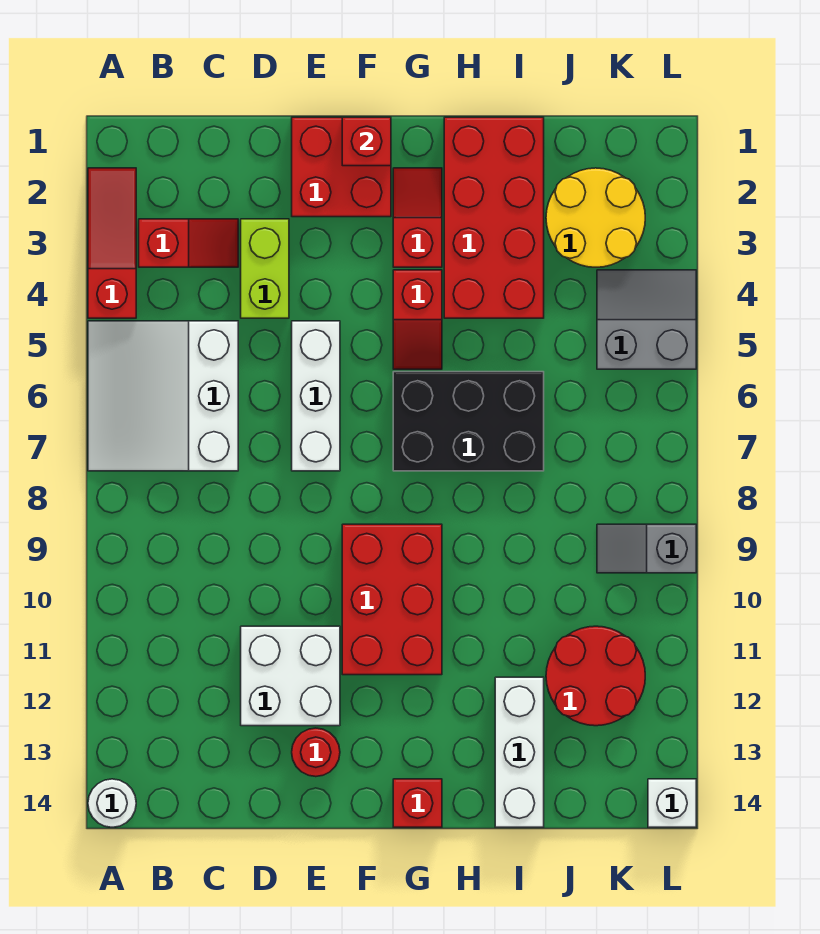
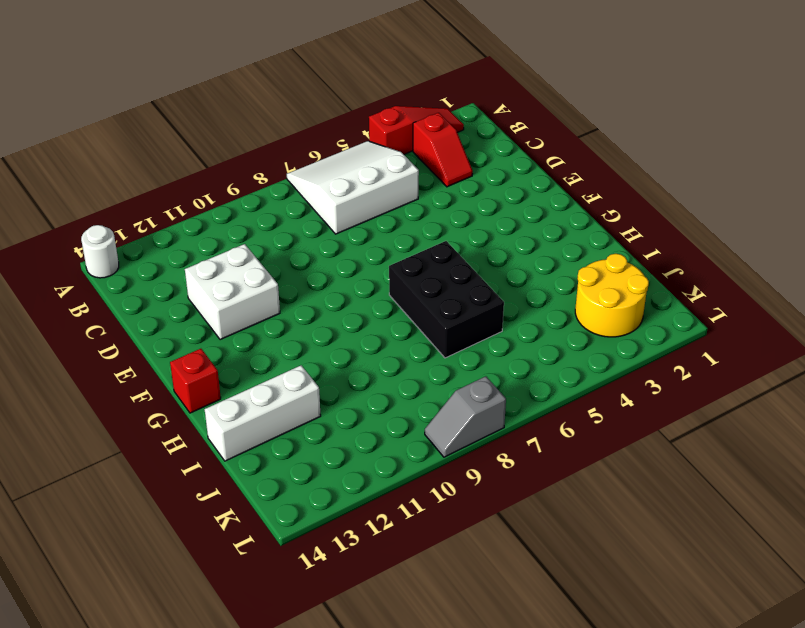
grey 1x2 slope [425,376,506,457] -> grey 1x2 slope turned to [597,524,696,573]
none -> lime 1x2 brick [241,219,289,318]
none -> red 2x2 brick [292,117,391,217]
none -> white 1x3 brick [292,321,340,471]

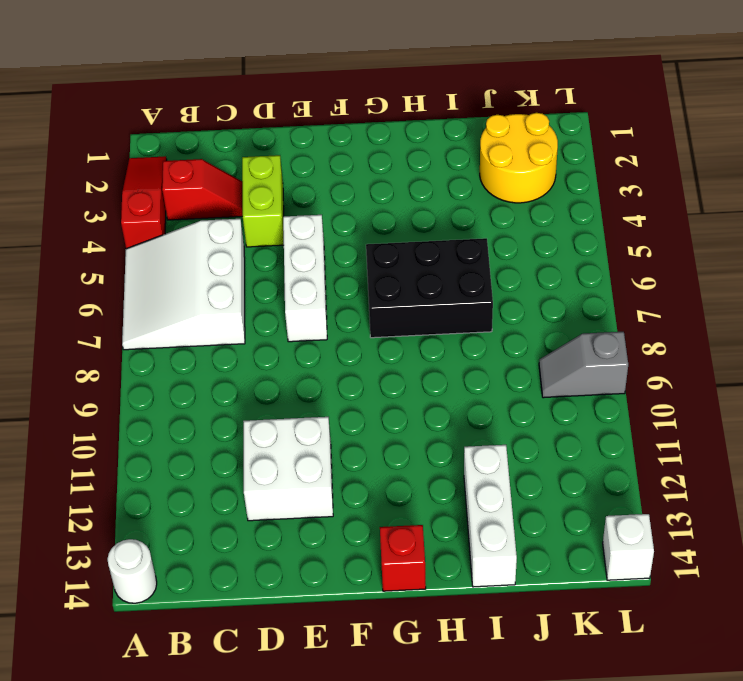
none -> red 2x2 brick [292,117,391,217]
none -> red 1x1 round brick [292,728,340,777]
none -> red 2x3 brick [342,524,442,675]

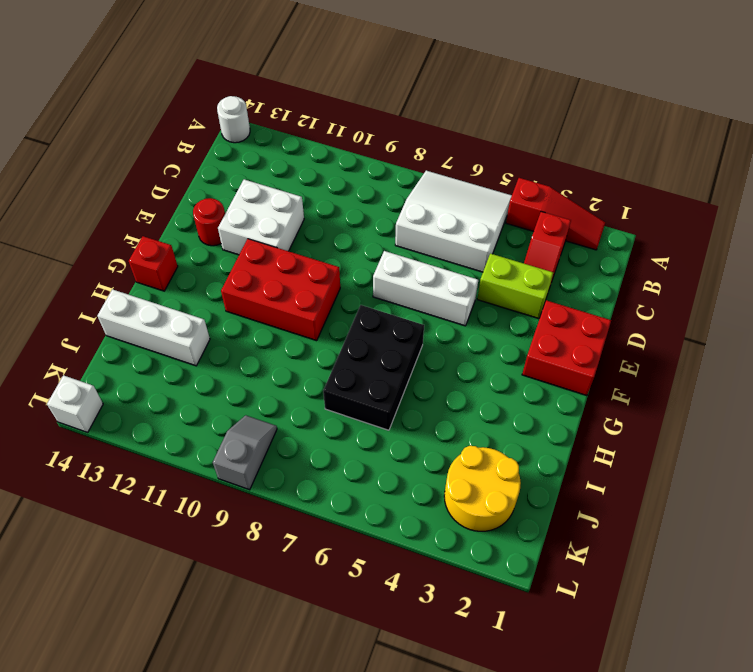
none -> red 1x2 slope [393,168,442,267]
none -> red 1x2 slope [393,270,442,369]
none -> red 2x4 brick [444,117,544,318]

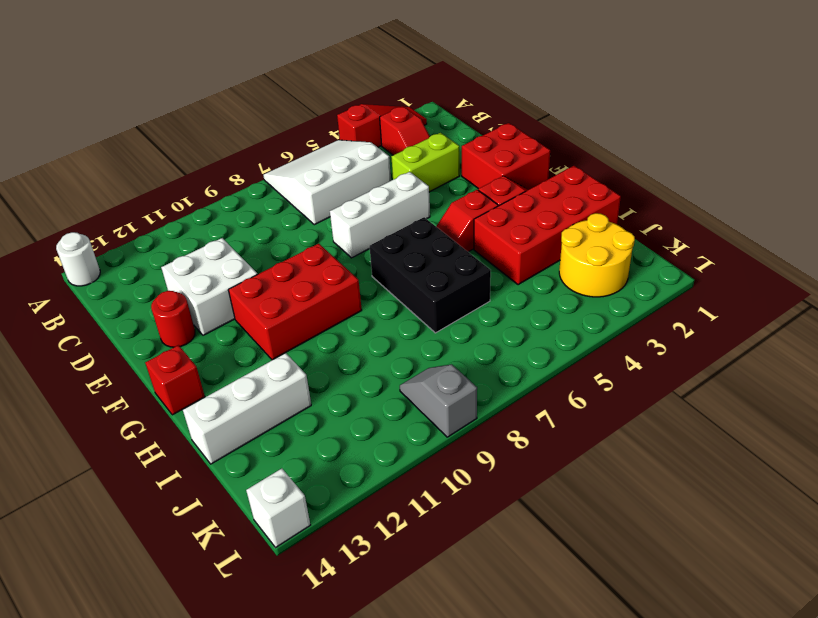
none -> red 2x2 round brick [546,626,645,726]
none -> grey 2x2 slope [597,270,696,369]
none -> red 1x1 brick [342,117,391,166]

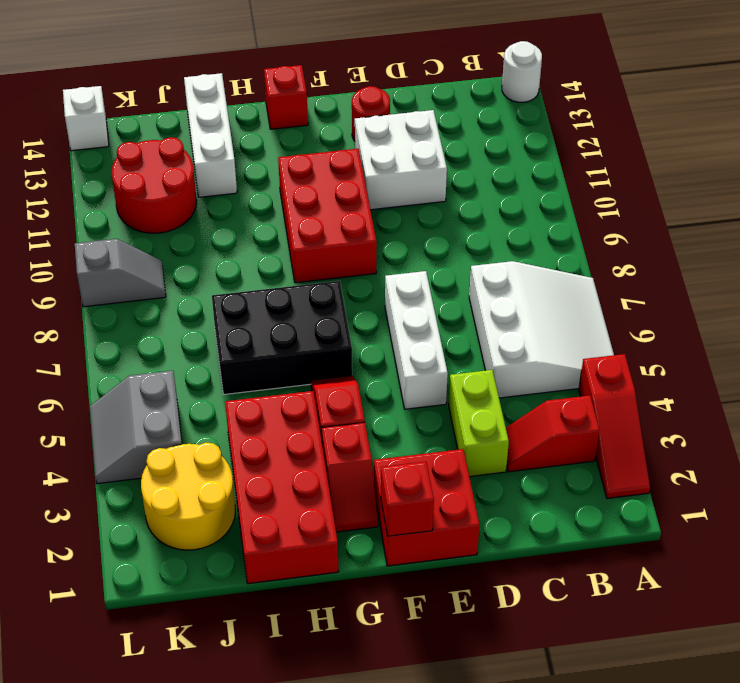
grey 2x2 slope [90,371,182,484] -> grey 2x2 slope turned to [597,270,696,369]

